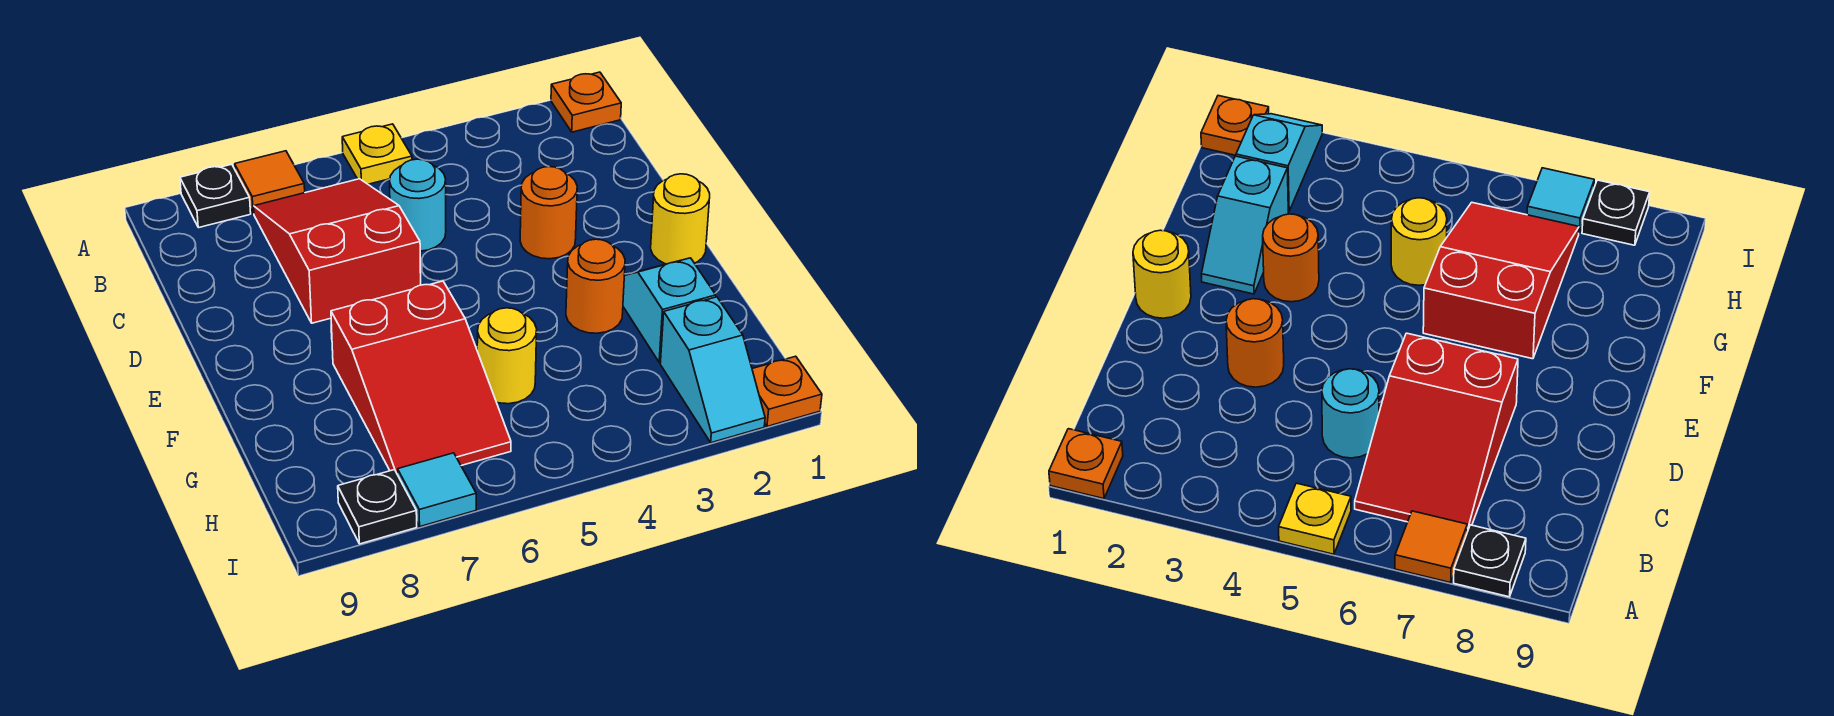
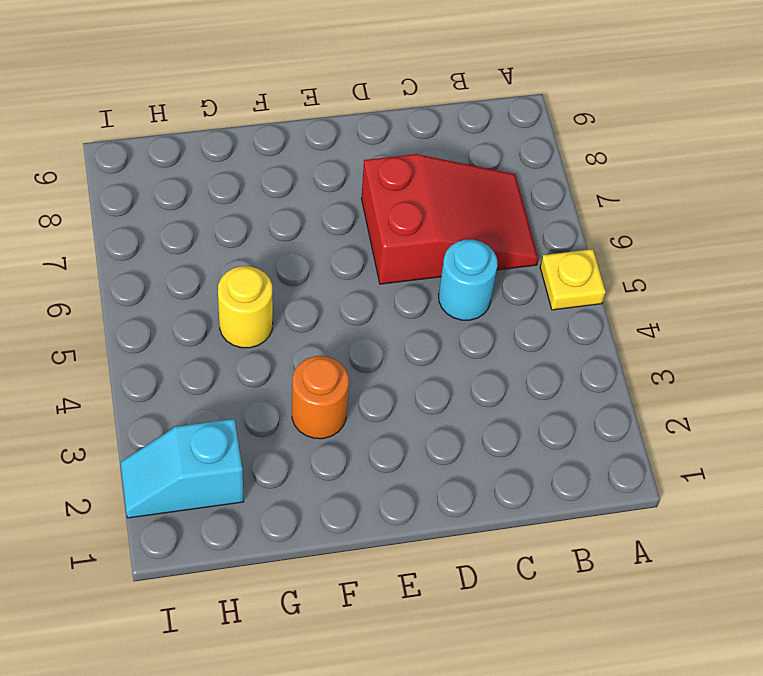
none -> orange 1x1 plate [551,72,621,132]
none -> orange 1x1 tile [235,151,305,214]
none -> black 1x1 plate [180,164,251,228]

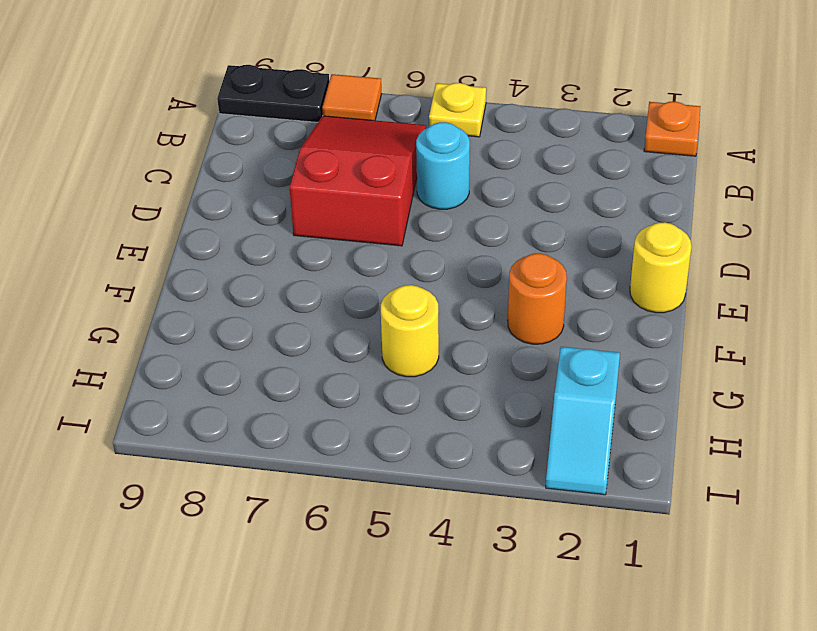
black 1x2 plate [217,65,329,122] -> black 1x1 plate [180,164,251,228]
none -> orange 1x1 round brick [520,167,577,259]
none -> cyan 1x2 slope [623,258,716,362]
none -> red 2x3 slope [331,281,511,475]

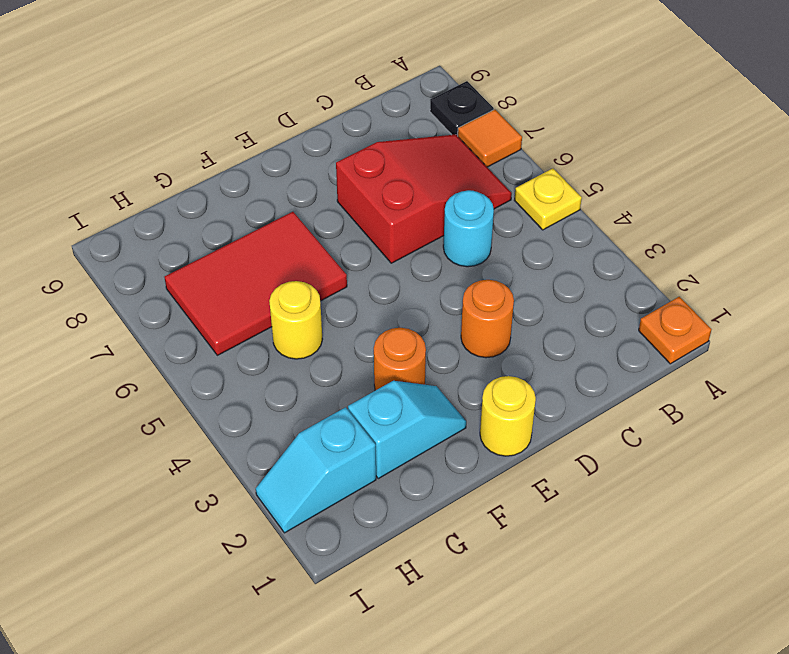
red 2x3 tile [164,212,347,355] -> red 2x3 slope [331,281,511,475]
none -> orange 1x1 plate [752,356,822,426]
none -> cyan 1x1 tile [398,453,476,526]
none -> black 1x1 plate [338,470,417,544]

